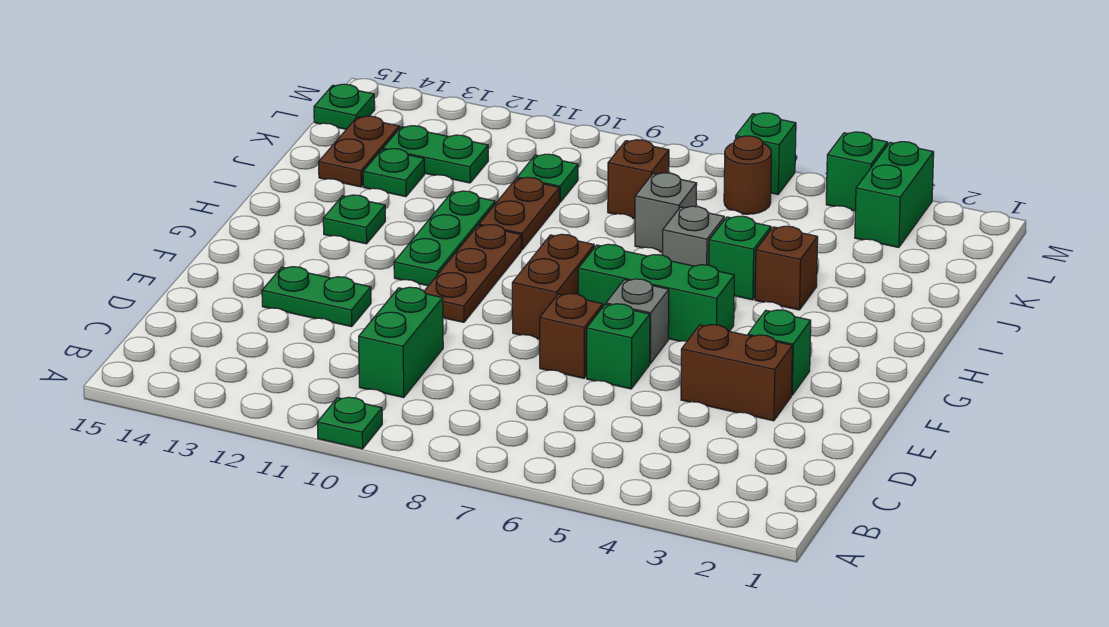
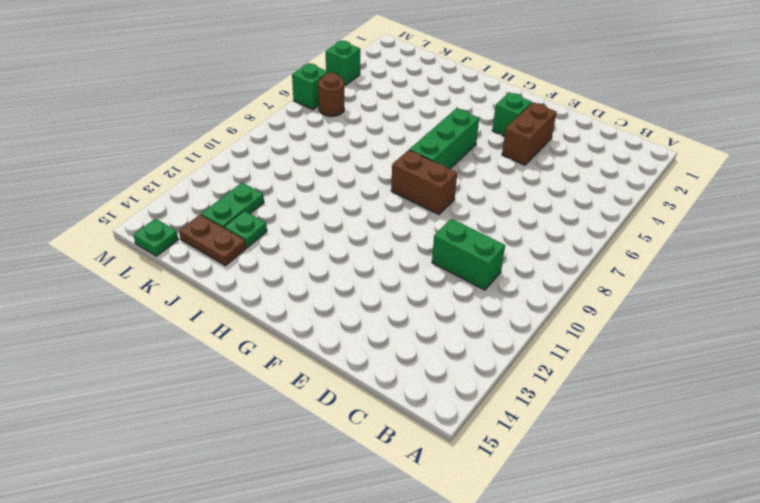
none -> green 1x1 plate [317,397,382,449]
none -> green 1x1 brick [587,304,650,389]
none -> brown 1x1 brick [540,293,603,378]

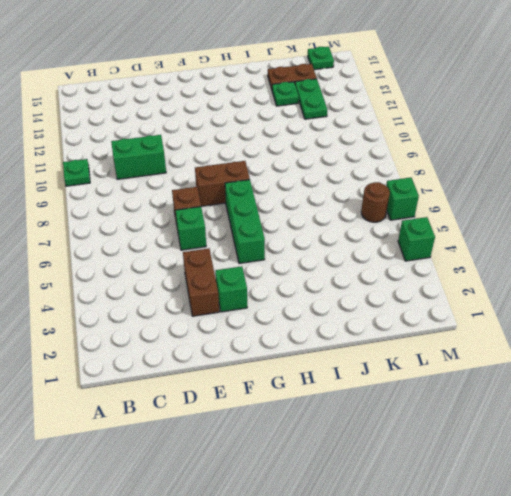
none -> green 1x2 plate [262,267,371,327]
none -> grey 1x1 brick [606,279,669,363]
none -> brown 1x3 plate [424,225,521,322]

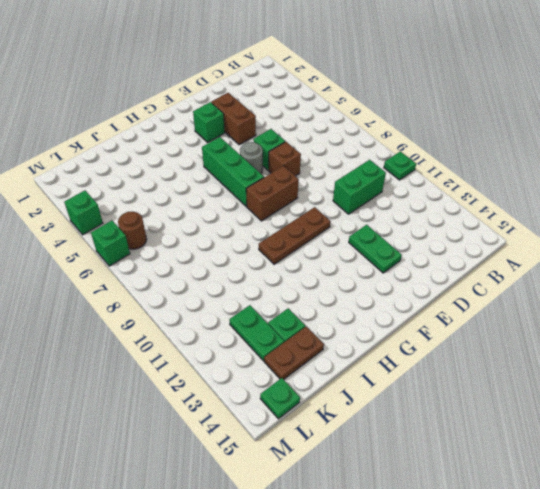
grey 1x1 round brick [240,142,263,173] -> grey 1x1 brick [606,279,669,363]
none -> green 1x3 plate [394,191,495,286]
none -> green 1x1 plate [323,195,385,244]
none -> brown 1x1 brick [755,226,818,310]

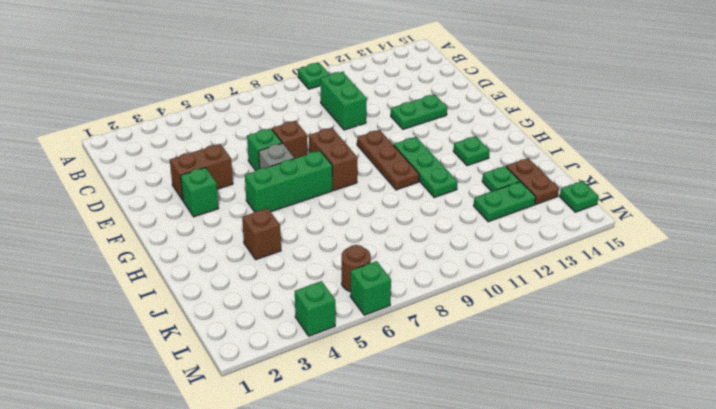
none -> green 1x1 brick [709,216,771,300]
none -> grey 1x1 brick [663,206,724,266]
none -> brown 1x2 plate [479,177,559,250]

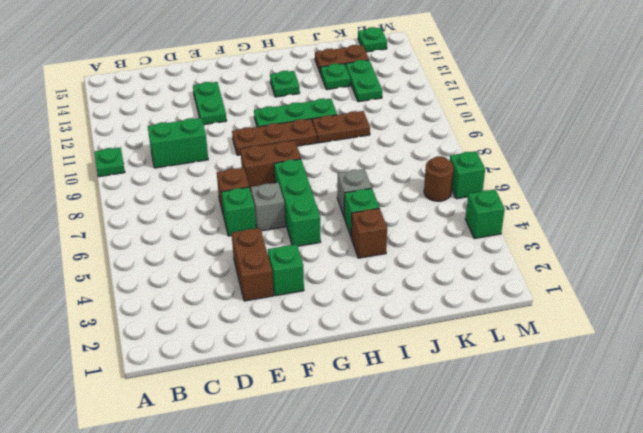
none -> grey 1x1 brick [635,173,697,252]
none -> brown 1x1 brick [608,140,669,218]
none -> green 1x1 plate [517,154,578,202]

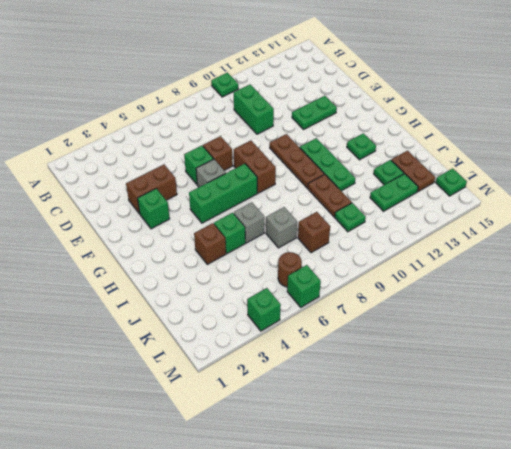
none -> green 1x2 brick [855,142,934,248]

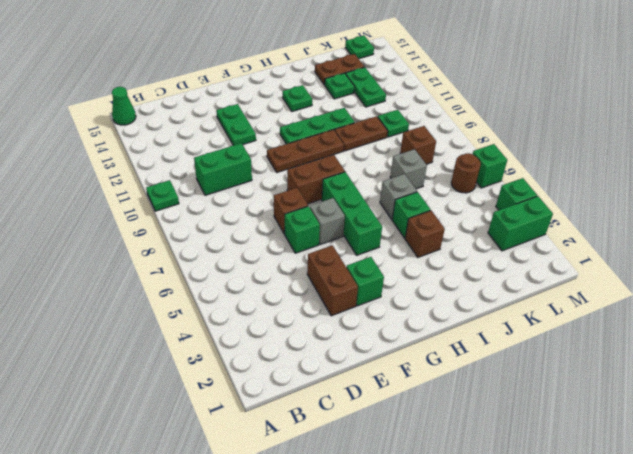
green 1x1 cone [112,87,136,125] -> none

